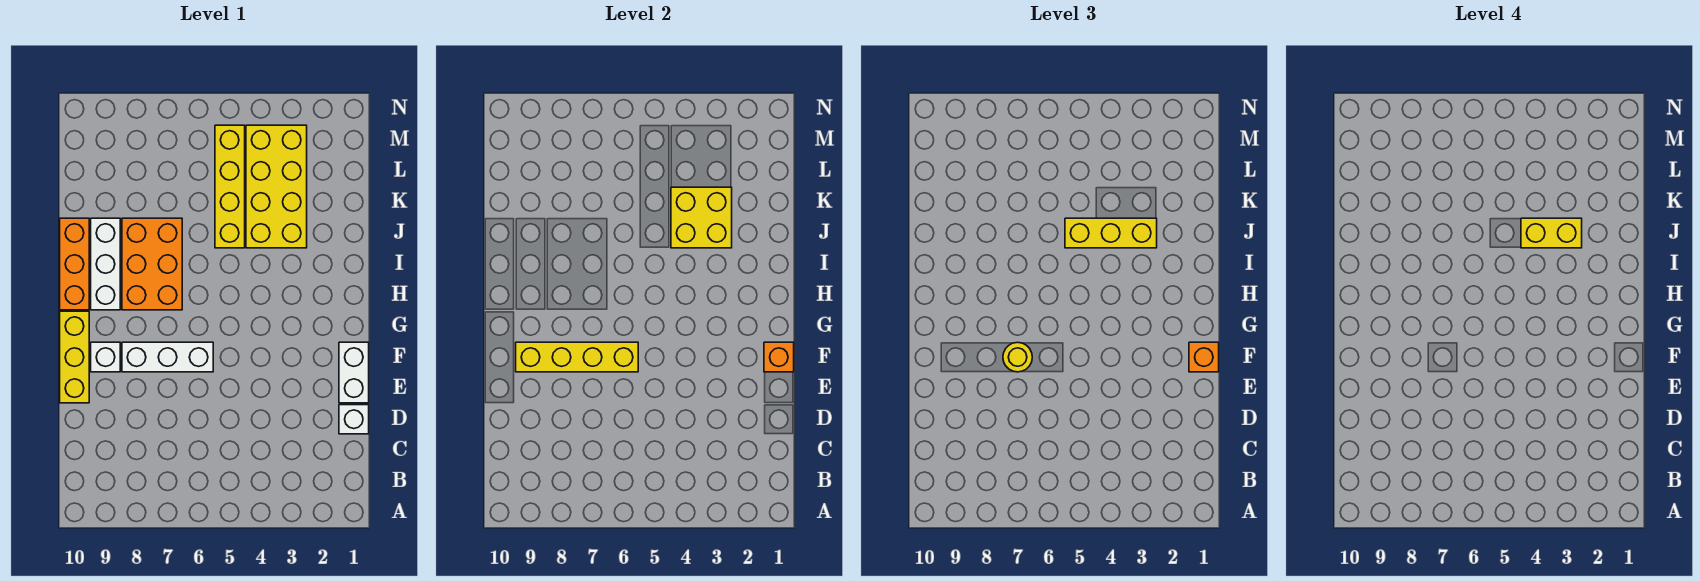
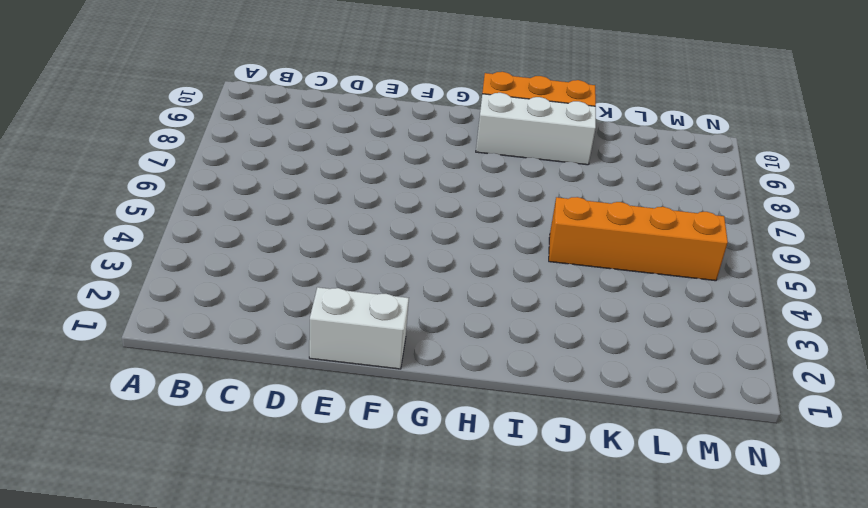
orange 1x4 brick [549,197,728,281] -> yellow 1x4 brick [215,125,245,248]
none -> white 1x1 brick [339,405,369,434]
none -> yellow 1x3 brick [60,311,89,403]
none -> white 1x3 brick [122,342,213,372]

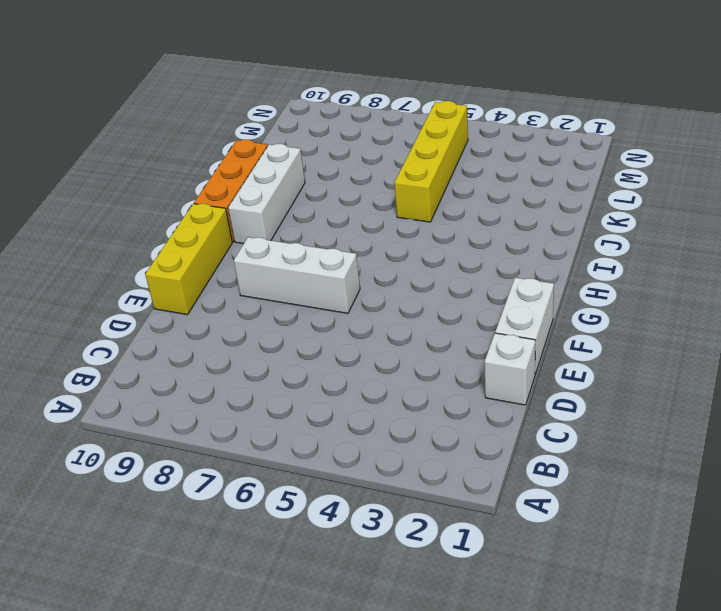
none -> white 1x1 brick [91,342,120,372]
none -> orange 2x3 brick [122,218,182,310]
none -> yellow 2x4 brick [246,125,307,248]

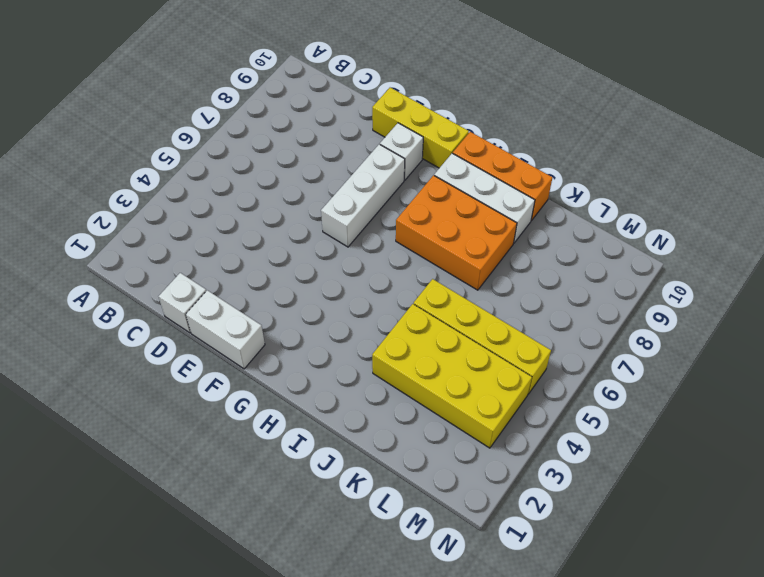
none -> orange 1x1 brick [764,342,794,372]
none -> yellow 1x4 brick [516,342,638,372]
none -> yellow 2x2 brick [671,187,732,248]

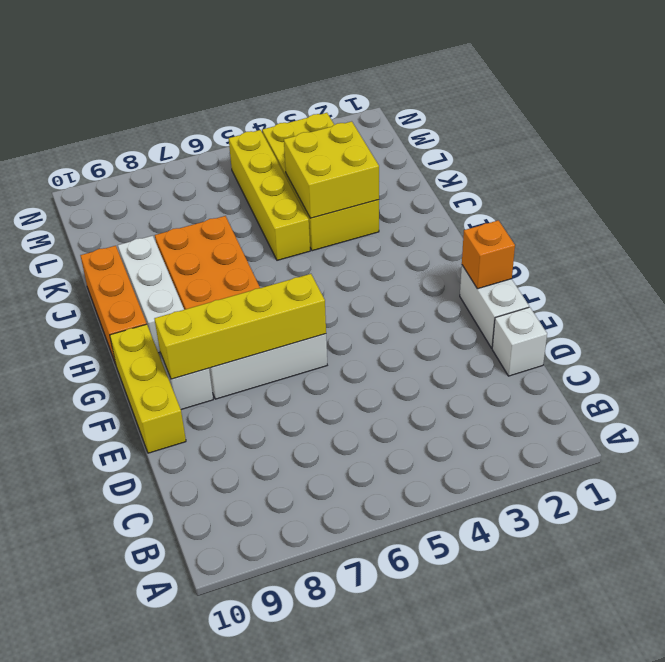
none -> orange 1x1 brick [1189,342,1219,372]
none -> yellow 1x1 round brick [1003,342,1032,372]
none -> yellow 1x3 brick [1065,218,1157,248]

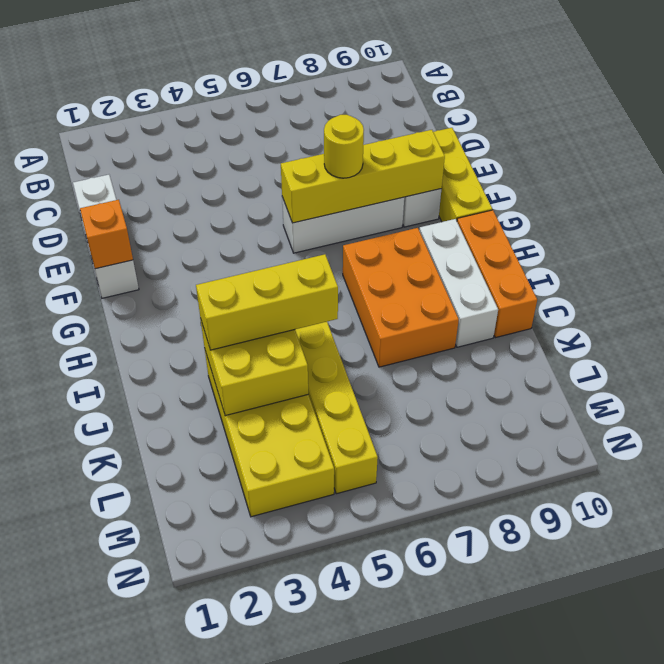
none -> orange 1x1 brick [1189,342,1219,372]
none -> yellow 1x2 brick [1521,218,1582,248]

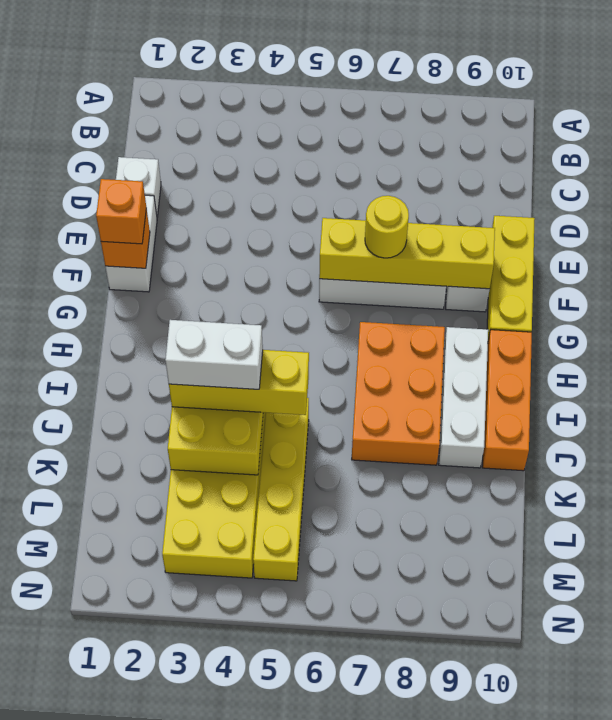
white 1x2 brick [165,320,263,389] -> yellow 1x2 brick [1521,218,1582,248]

